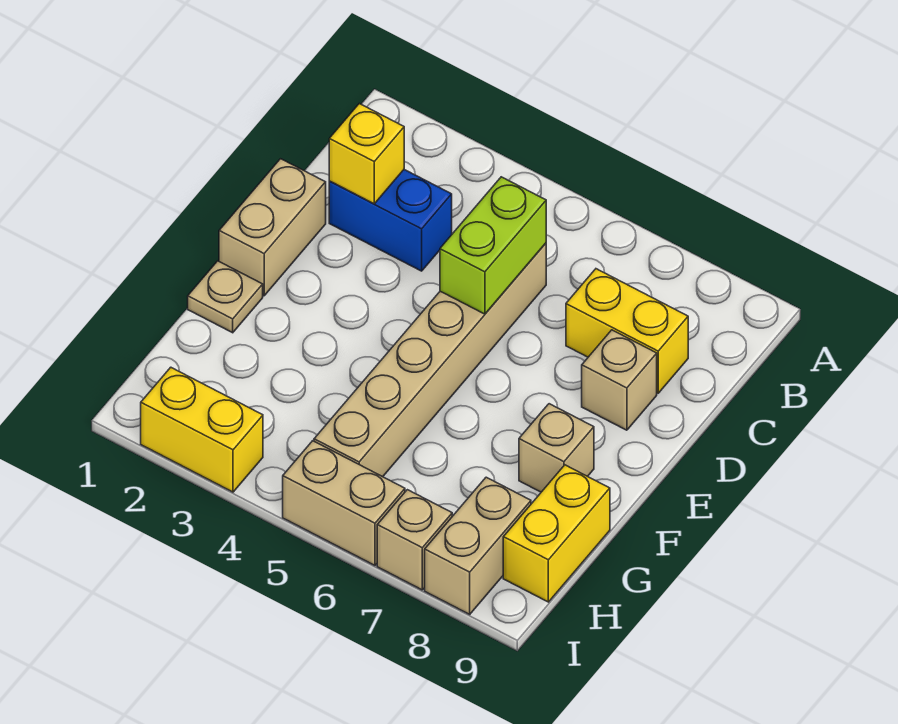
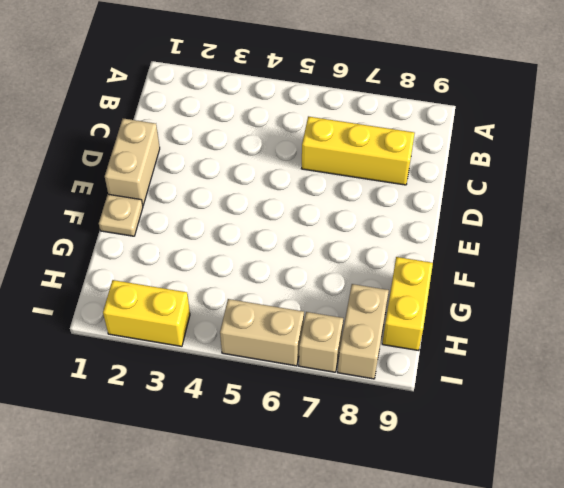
yellow 1x3 brick [301,116,415,185] -> yellow 1x2 brick [566,269,688,393]
none -> blue 1x2 brick [329,170,452,271]
none -> tan 1x6 brick [314,243,546,477]
none -> tan 1x1 brick [582,330,657,430]

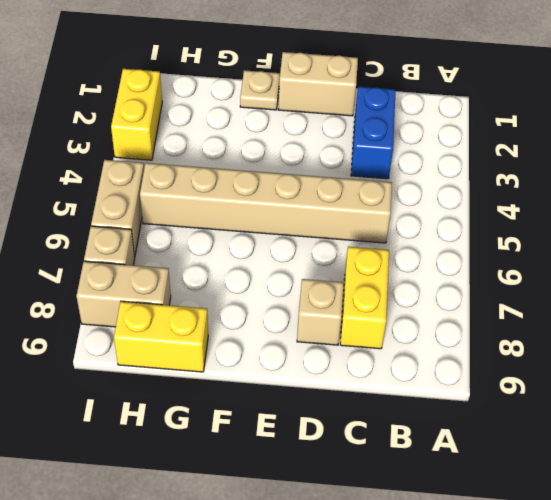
none -> tan 1x1 brick [519,404,594,492]
none -> yellow 1x1 brick [329,104,404,204]
none -> lime 1x2 brick [440,177,546,314]

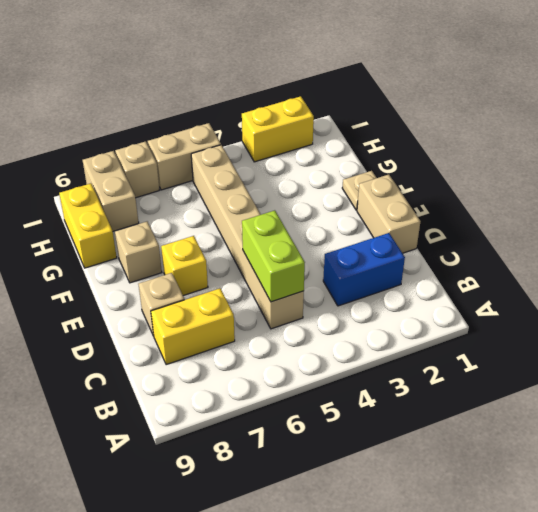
yellow 1x1 brick [161,236,208,296] -> yellow 1x1 brick moved to [329,104,404,204]

